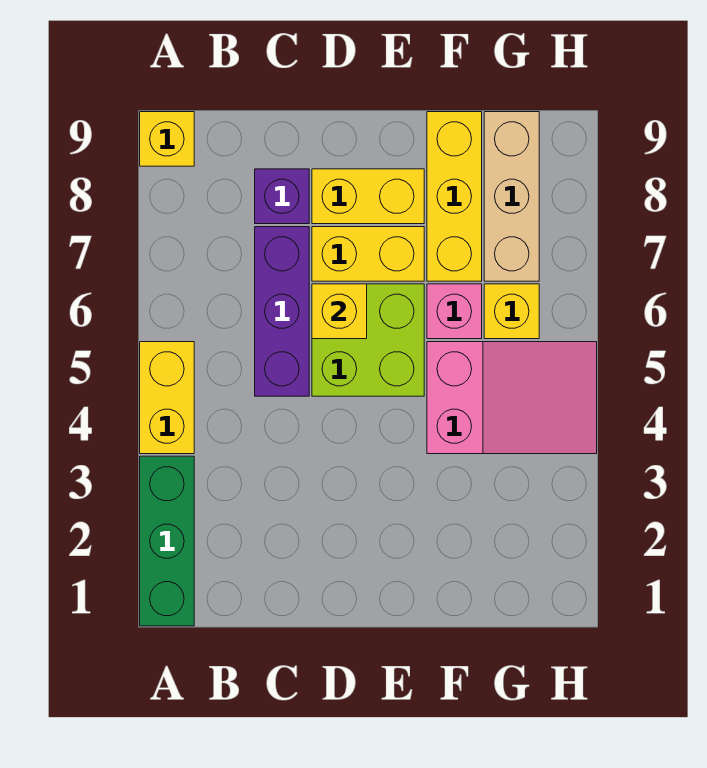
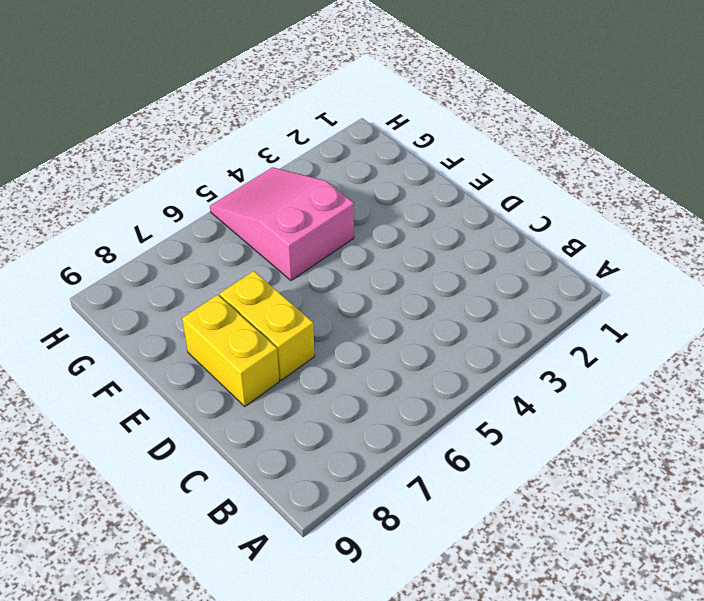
none -> green 1x3 brick [140,456,194,626]
none -> yellow 1x2 brick [140,342,194,454]
none -> yellow 1x1 brick [140,112,194,166]

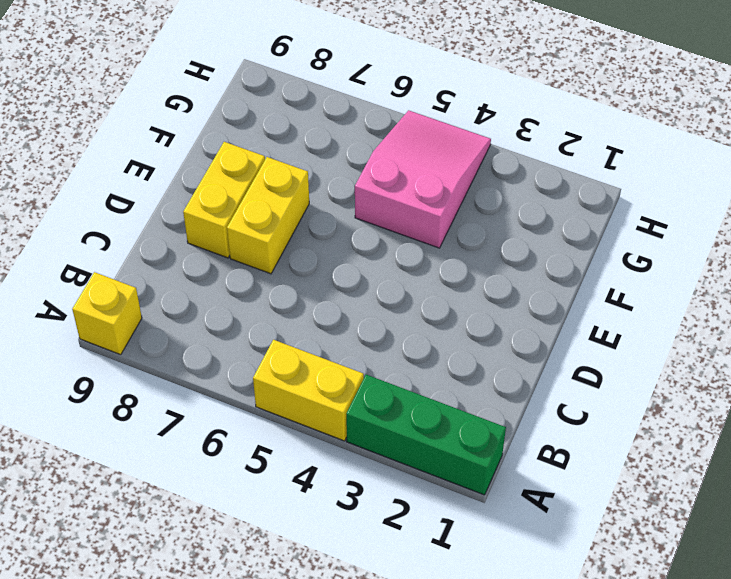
none -> purple 1x3 brick [255,227,309,396]
none -> purple 1x1 brick [255,169,309,224]
none -> lime 2x2 brick [312,284,424,396]

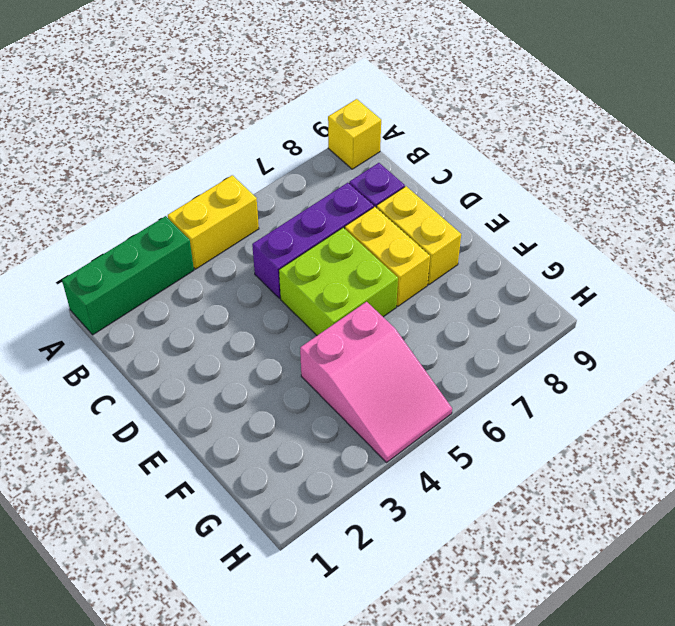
none -> pink 1x1 brick [427,284,482,339]
none -> yellow 1x3 brick [427,112,482,281]
none -> yellow 1x1 brick [484,284,539,339]

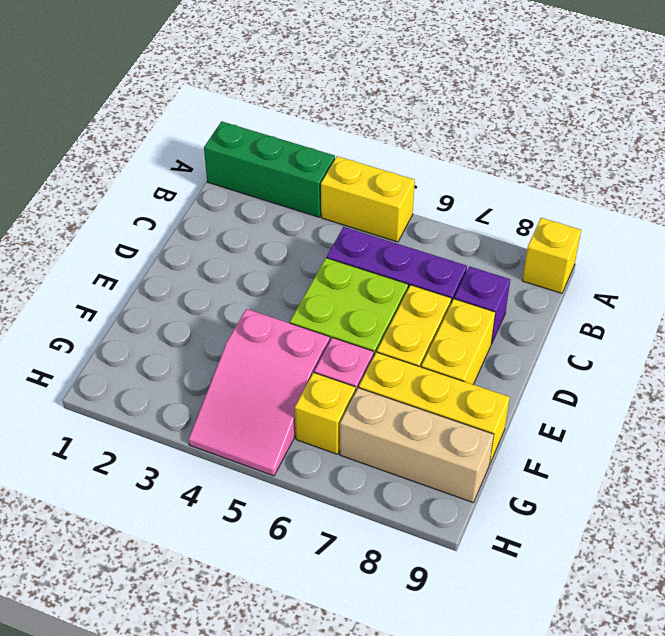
none -> yellow 1x1 brick [312,284,367,339]

